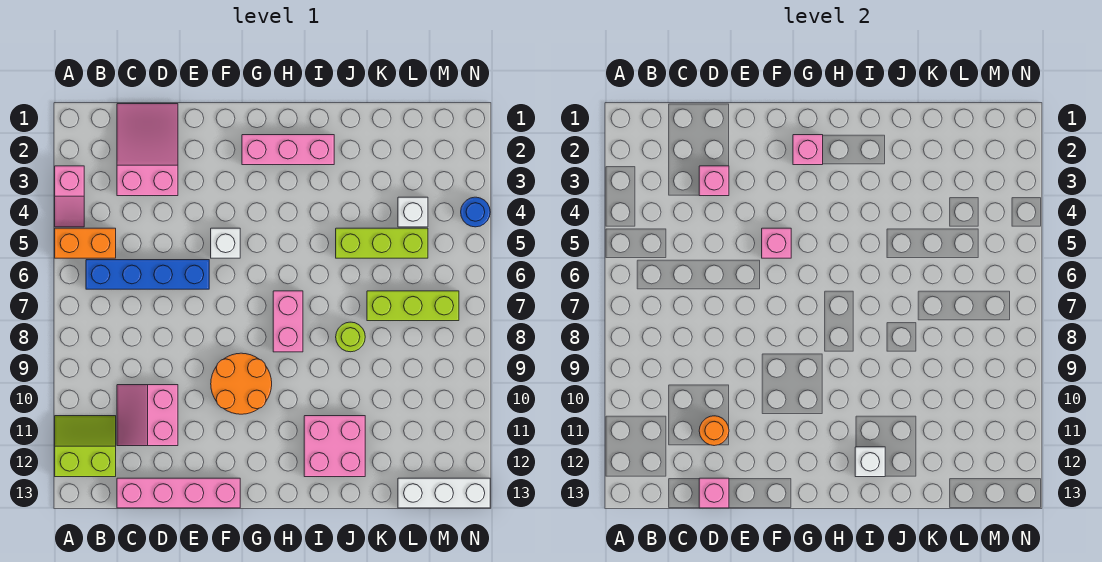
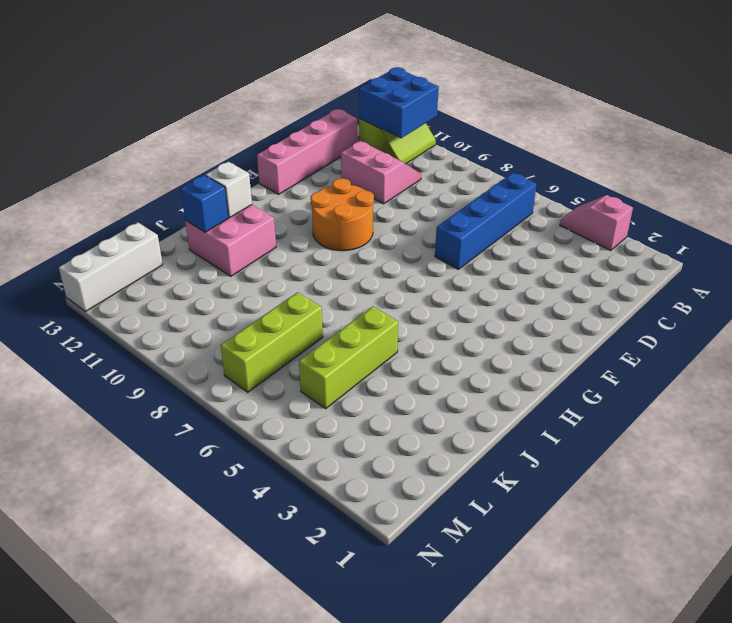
blue 2x2 brick [359,67,439,138] -> none
blue 1x1 brick [181,175,228,232] -> none
none -> orange 1x2 brick [55,228,116,258]
none -> pink 2x3 slope [117,104,178,196]
none -> white 1x1 brick [211,228,240,258]

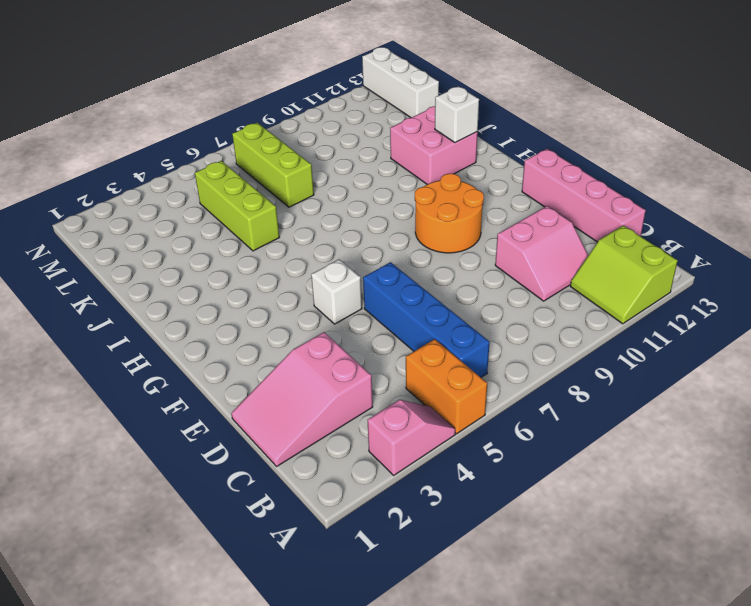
none -> pink 1x3 brick [242,135,334,165]
none -> pink 1x2 brick [273,291,303,352]
none -> lime 1x1 round brick [336,322,365,352]

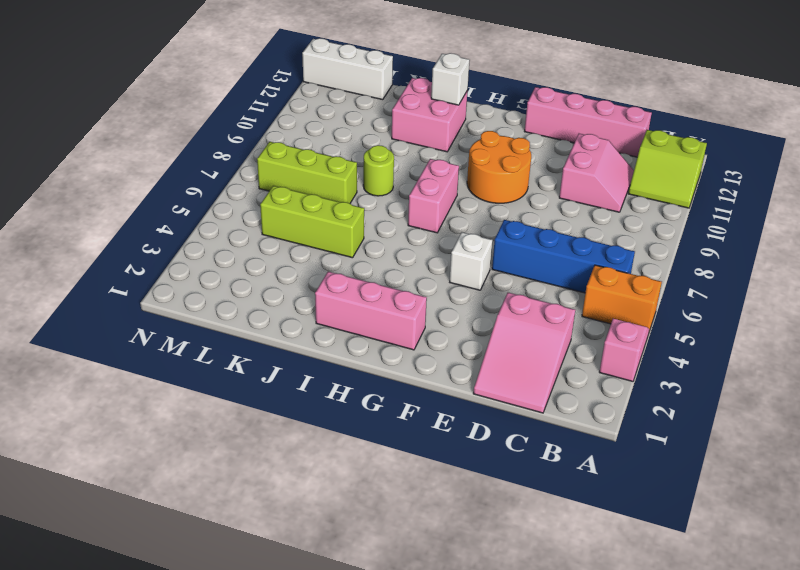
none -> white 1x1 brick [398,197,428,227]
none -> blue 1x1 round brick [461,197,490,227]
none -> pink 1x1 brick [699,166,729,196]

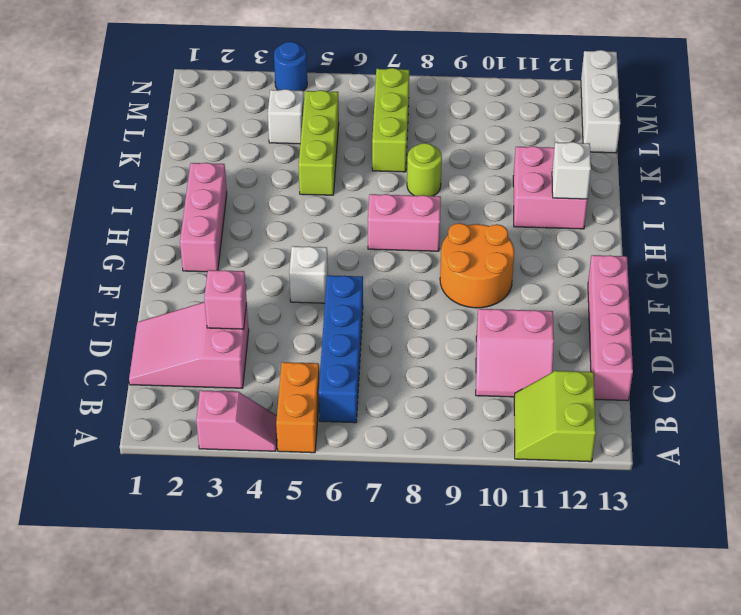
none -> orange 1x1 round brick [699,416,729,446]
none -> pink 1x1 brick [699,478,729,508]
none -> pink 1x1 brick [762,228,791,258]

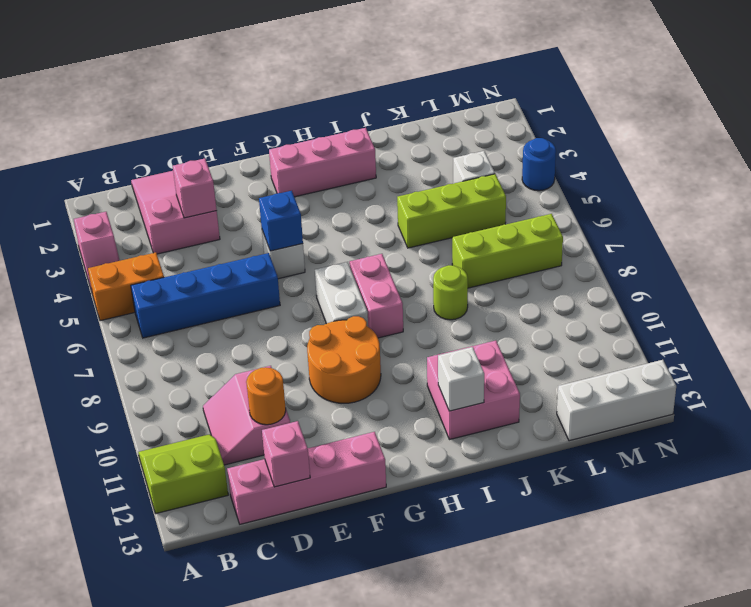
blue 1x1 brick [259,191,303,251] -> pink 1x1 brick [762,228,791,258]
white 1x2 brick [315,262,368,326] -> none
none -> pink 1x1 brick [793,135,823,165]

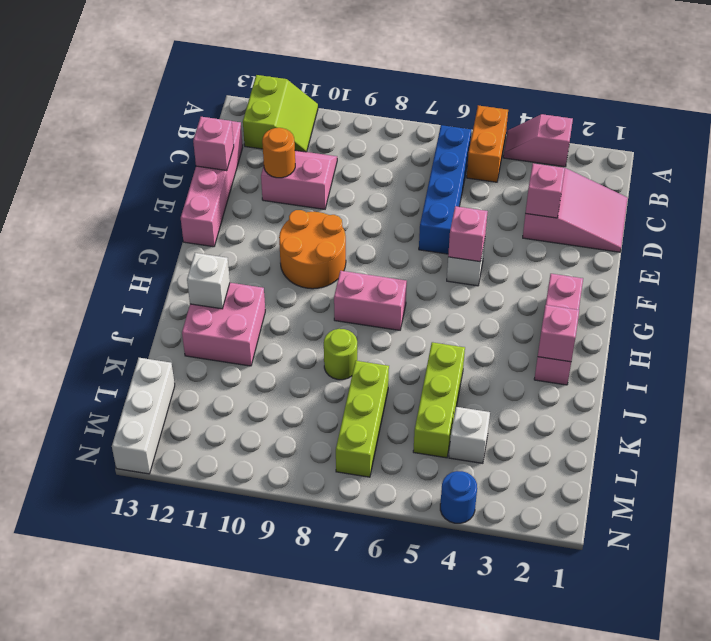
pink 1x1 brick [538,305,579,362] -> pink 1x1 brick moved to [793,135,823,165]

